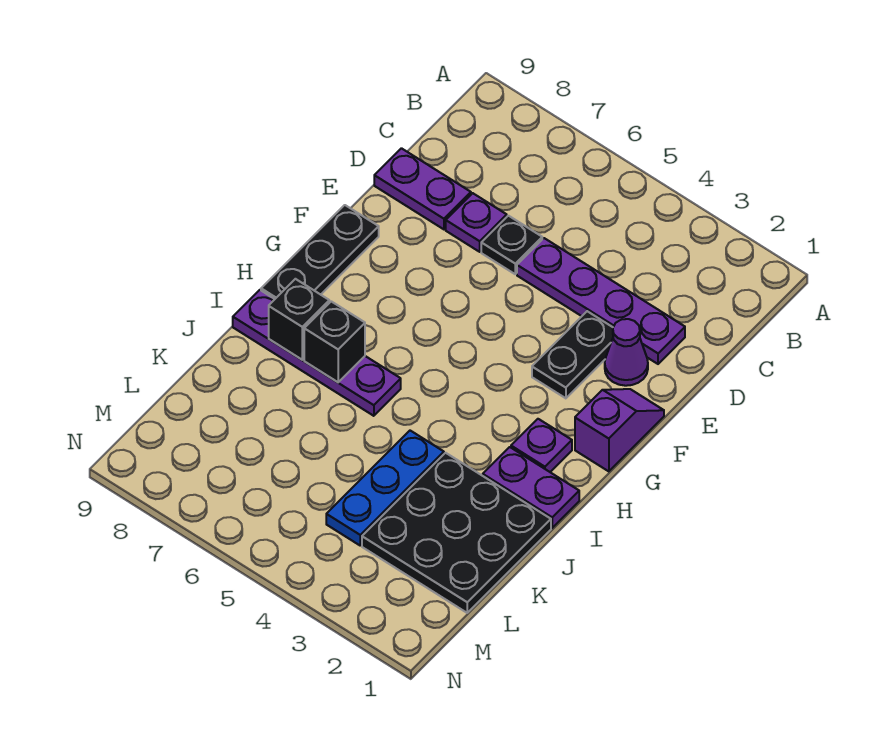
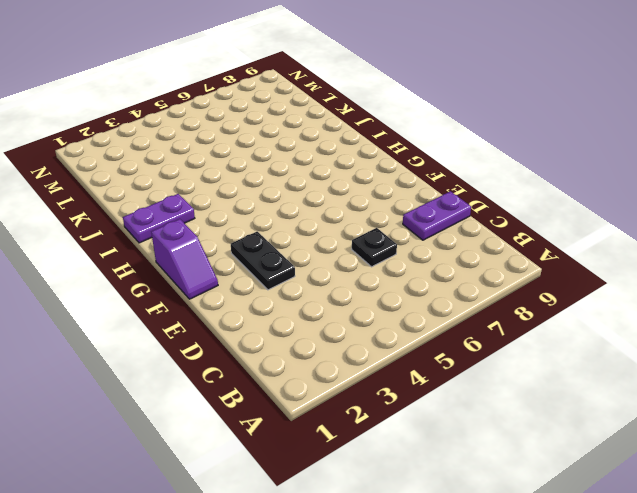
none -> purple 1x4 plate [517,238,685,364]
none -> purple 1x1 plate [446,193,507,252]
none -> purple 1x1 cone [605,319,648,386]

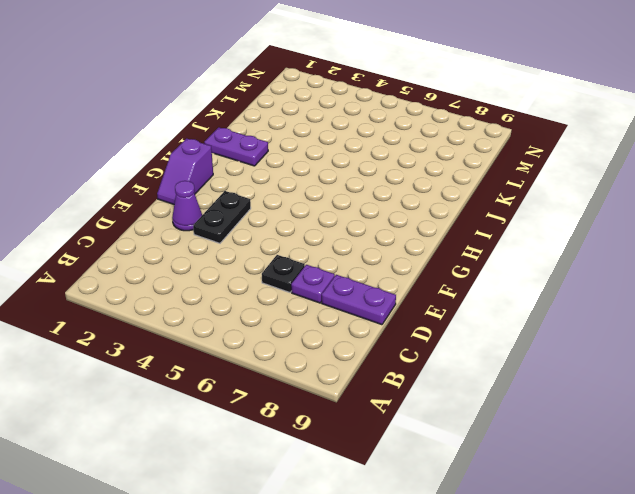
none -> purple 1x4 plate [517,238,685,364]
none -> black 1x3 plate [261,205,379,299]
none -> purple 1x1 plate [511,419,572,472]

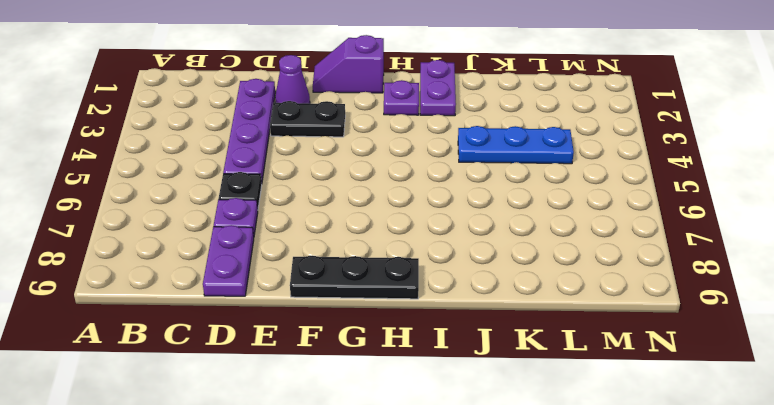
none -> purple 1x4 plate [233,290,401,416]
none -> black 3x3 plate [362,453,551,613]
none -> black 1x1 brick [304,301,365,382]

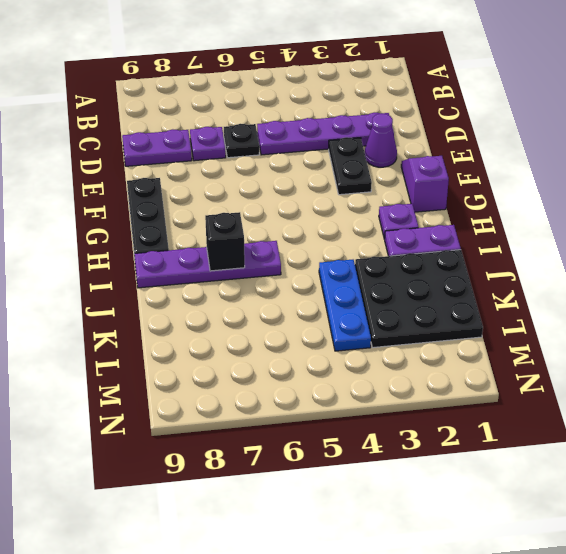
none -> black 1x1 brick [269,279,329,360]

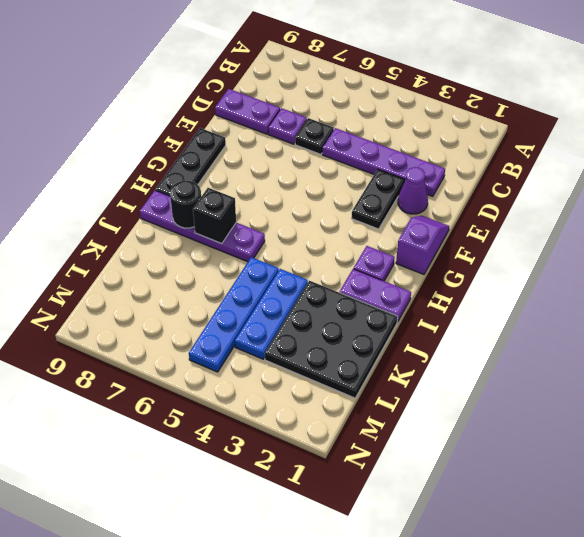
black 1x1 round brick [170,180,201,228] -> black 1x1 brick [269,279,329,360]
blue 1x4 plate [189,257,279,372] -> none

